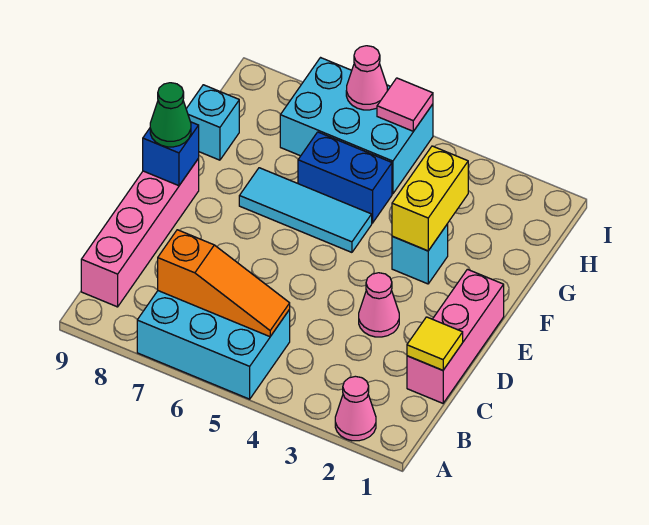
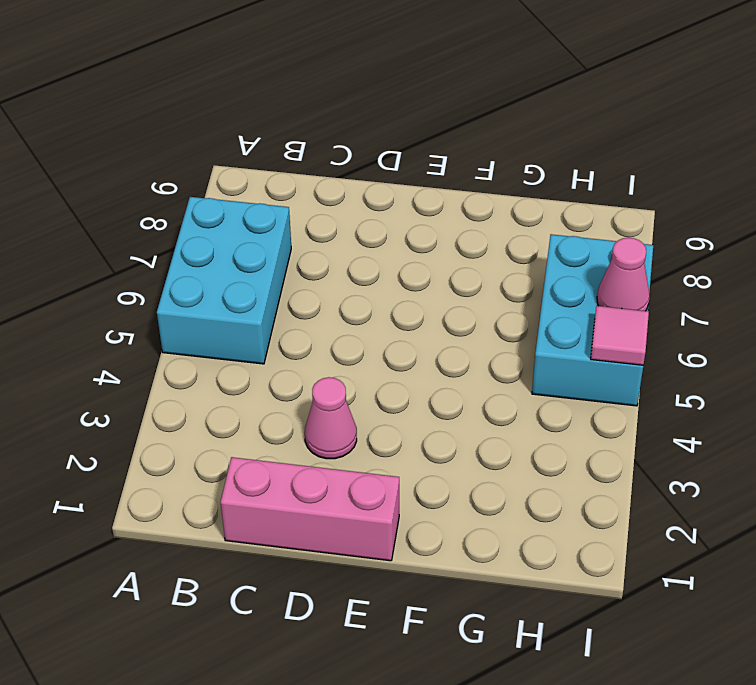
none -> pink 1x1 cone [335,376,376,441]
none -> pink 1x4 brick [81,159,199,307]
none -> cyan 1x1 brick [392,224,448,284]

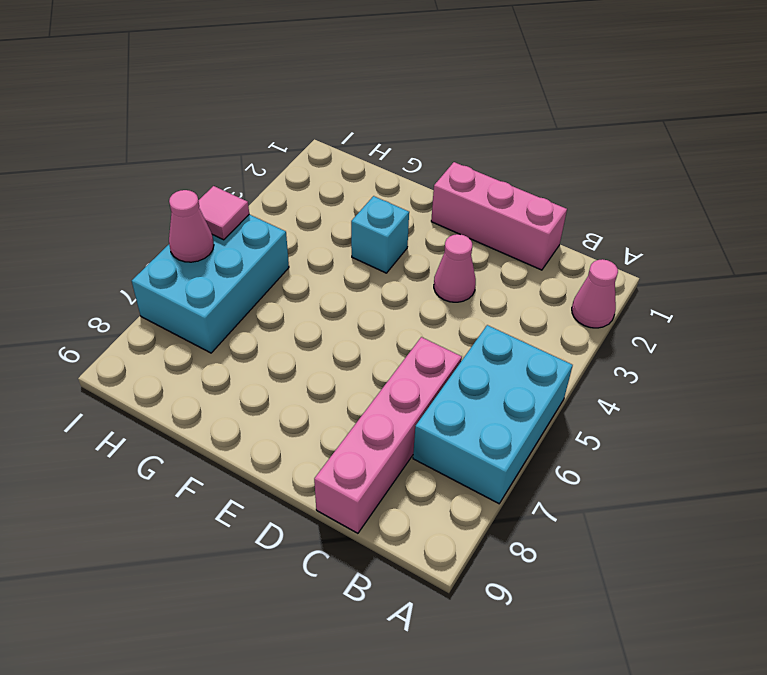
pink 1x4 brick [314,337,462,533] -> pink 1x4 brick turned to [81,159,199,307]
none -> cyan 1x3 tile [239,168,372,252]
none -> blue 1x2 brick [298,132,392,223]
none -> cyan 1x1 brick [186,85,239,160]

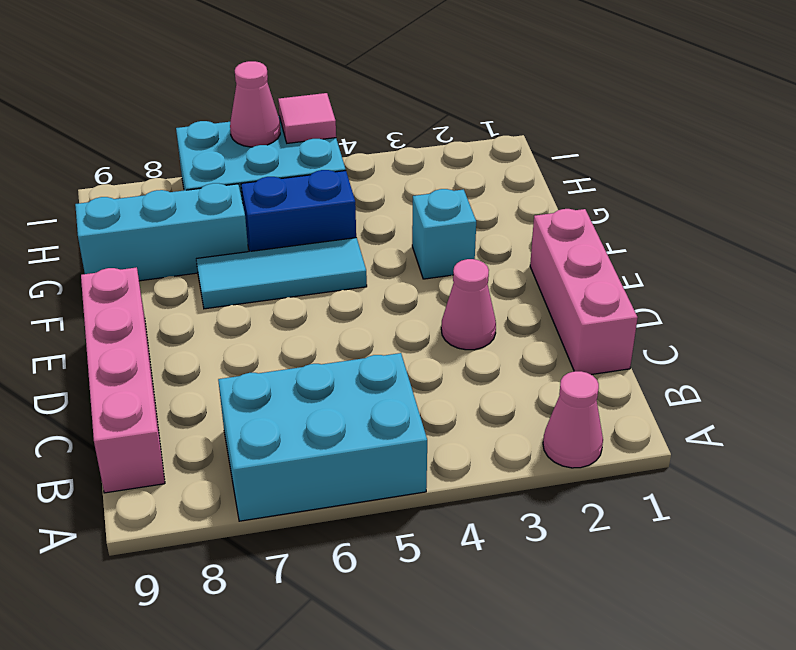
cyan 1x3 brick [75,183,248,281] -> cyan 1x1 brick [186,85,239,160]
none -> orange 1x3 slope [158,230,290,337]
none -> yellow 1x1 tile [407,317,463,370]
none -> blue 1x1 brick [143,122,199,186]

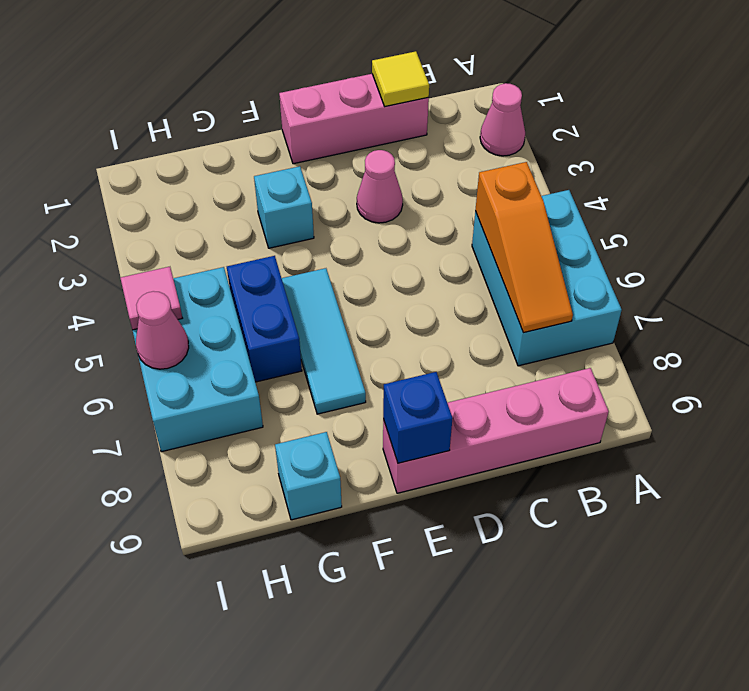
orange 1x3 slope [475,162,573,333] -> orange 1x3 slope turned to [158,230,290,337]
none -> yellow 1x2 brick [392,146,468,251]
none -> green 1x1 cone [150,83,191,147]

